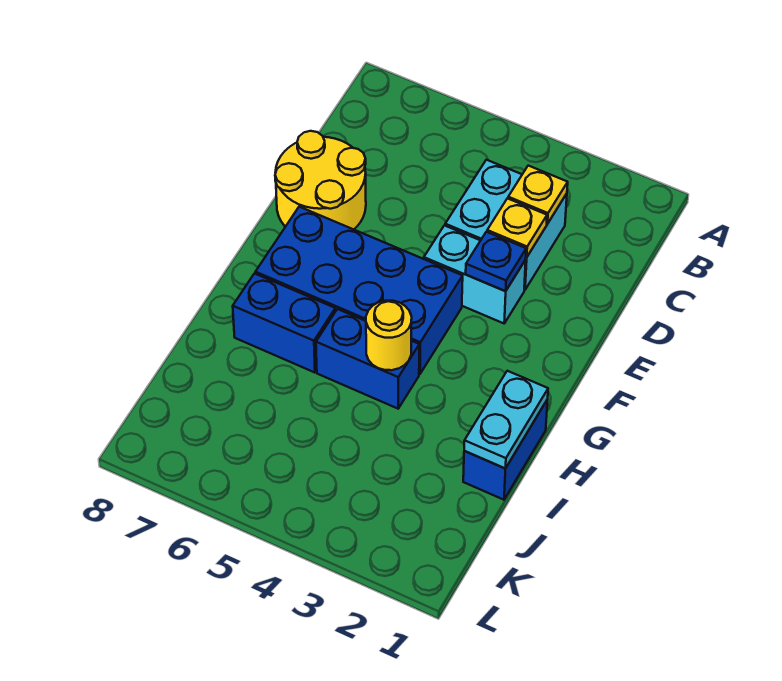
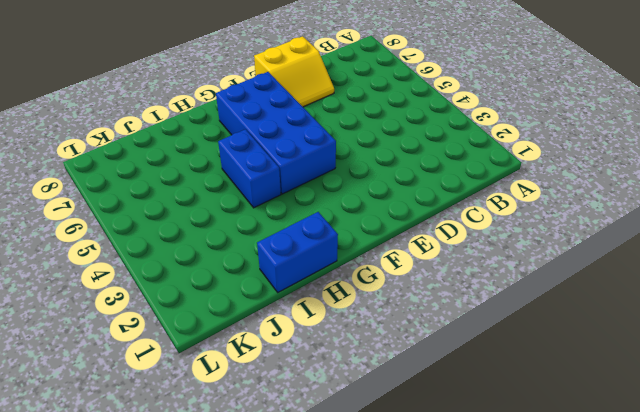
yellow 2x2 slope [254,36,334,107] -> yellow 2x2 round brick [275,131,366,229]
none -> cyan 2x2 brick [445,160,567,290]
none -> cyan 1x2 brick [424,225,526,323]
none -> blue 1x2 brick [233,274,335,373]

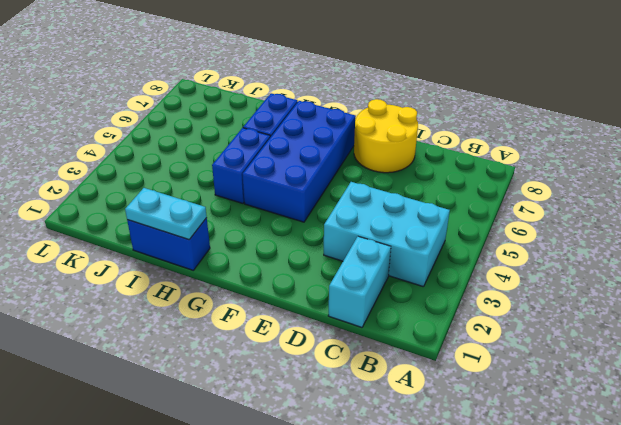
cyan 2x3 brick [324,182,450,287] -> cyan 2x2 brick [445,160,567,290]
cyan 1x2 brick [328,237,391,327] -> cyan 1x2 brick moved to [424,225,526,323]
none -> yellow 1x1 plate [508,166,568,224]
none -> yellow 1x1 plate [487,198,547,257]
none -> blue 1x1 plate [466,232,526,291]

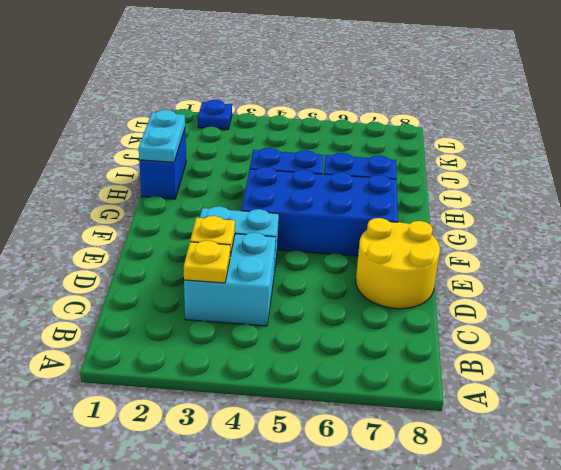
blue 1x1 plate [198,100,232,130] -> blue 1x1 plate moved to [466,232,526,291]
none -> yellow 1x1 round brick [366,301,412,370]

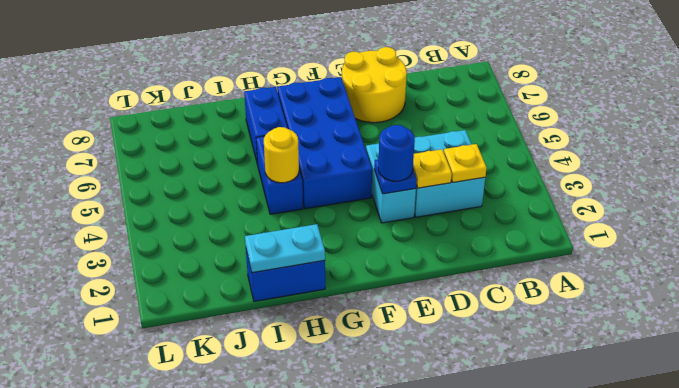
blue 1x1 round brick [378,125,415,181] -> none

